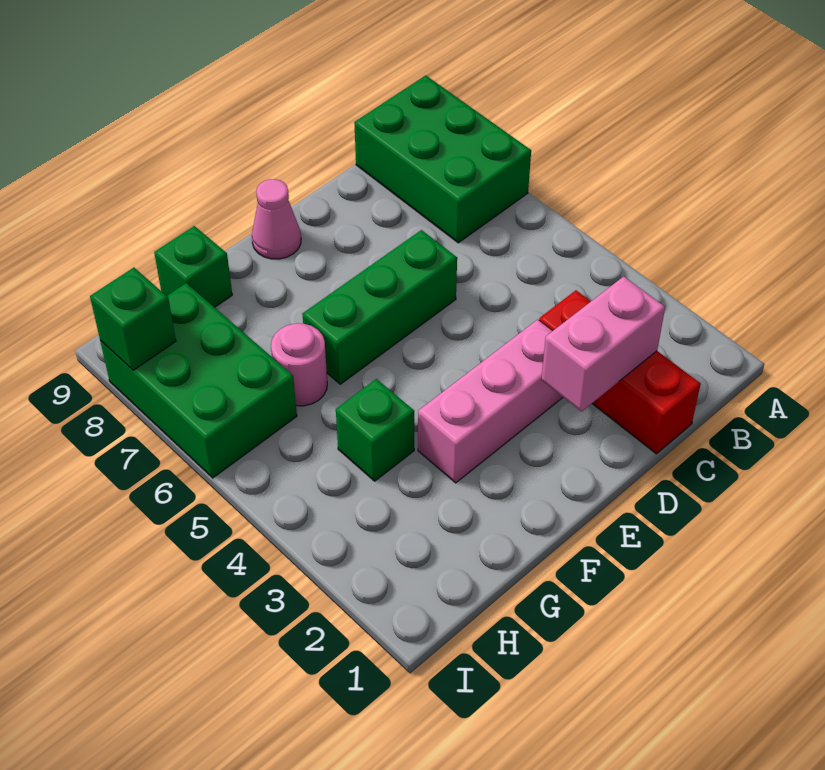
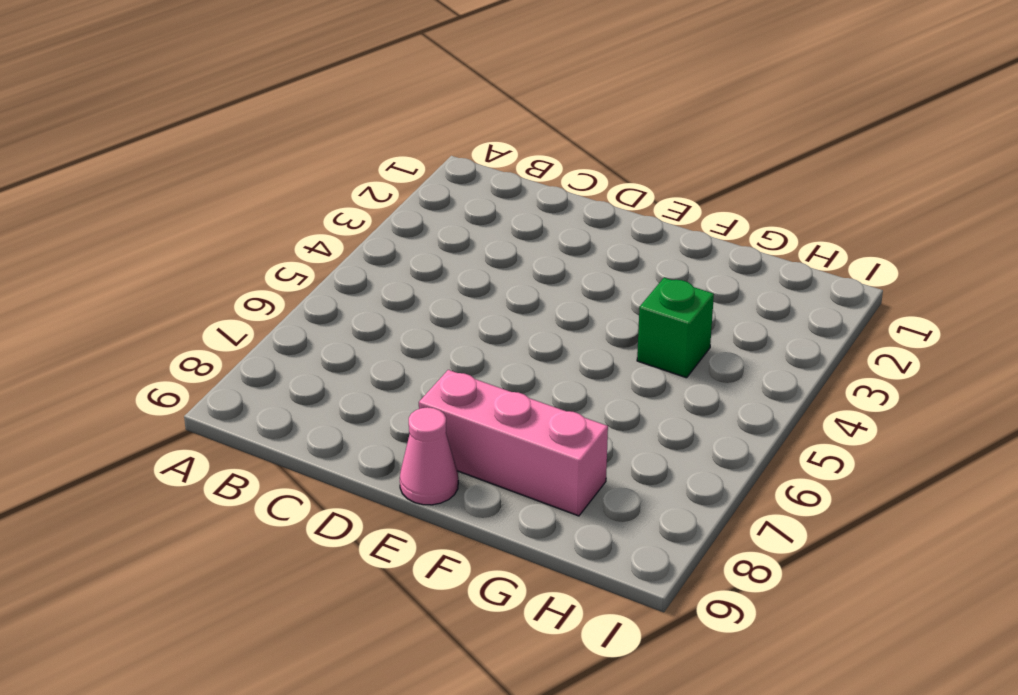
pink 1x3 brick [419,370,608,516] -> pink 1x3 brick moved to [418,319,563,483]
none -> green 2x3 brick [354,76,531,243]
none -> red 1x3 brick [539,290,701,454]

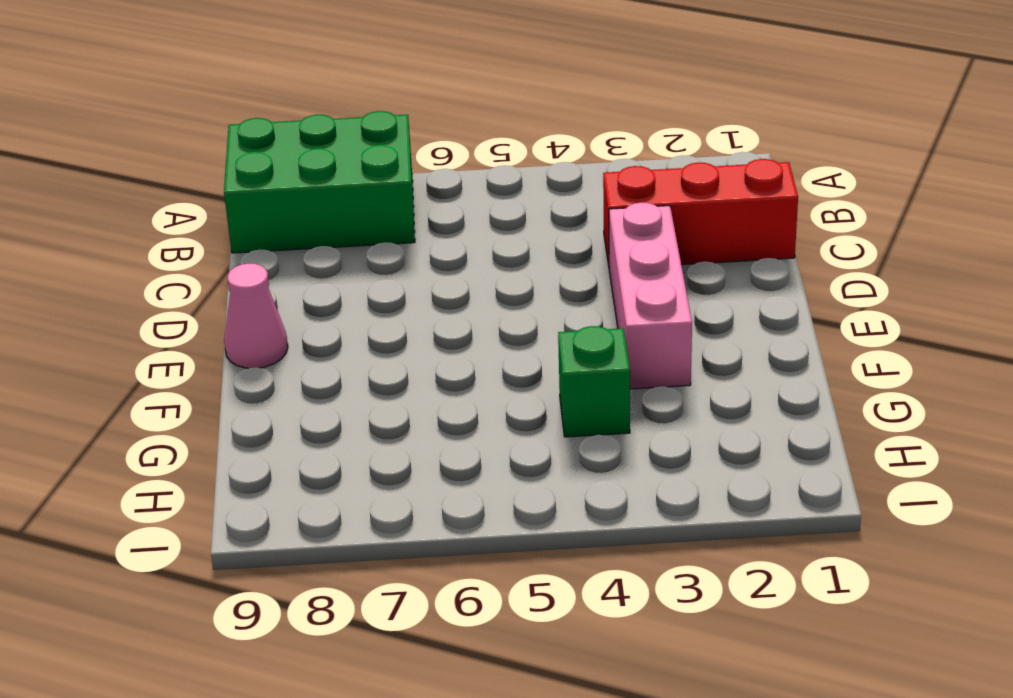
none -> green 1x3 brick [302,230,457,384]
none -> pink 1x1 round brick [271,323,327,406]

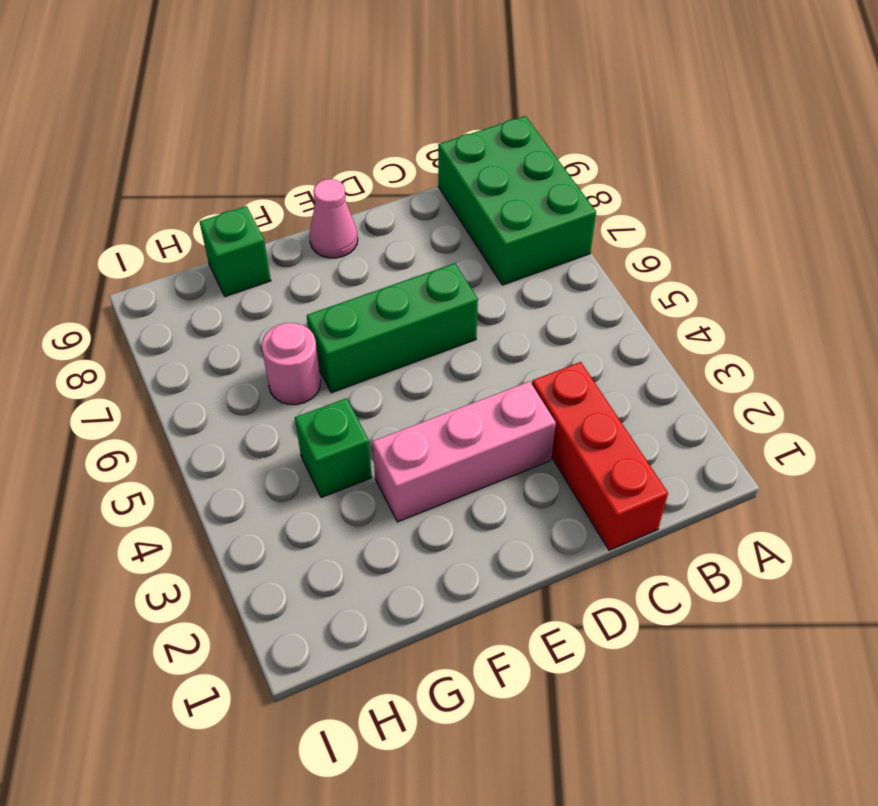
none -> green 2x3 brick [100,283,297,478]
none -> pink 1x2 brick [541,276,665,411]

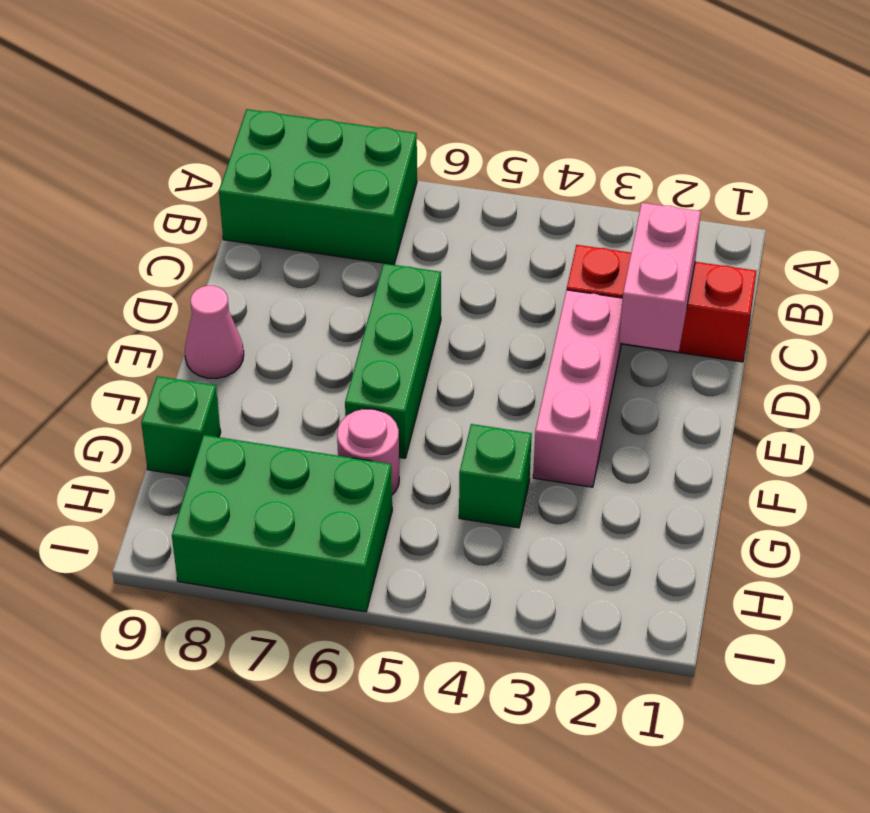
none -> green 1x1 brick [90,268,176,370]

